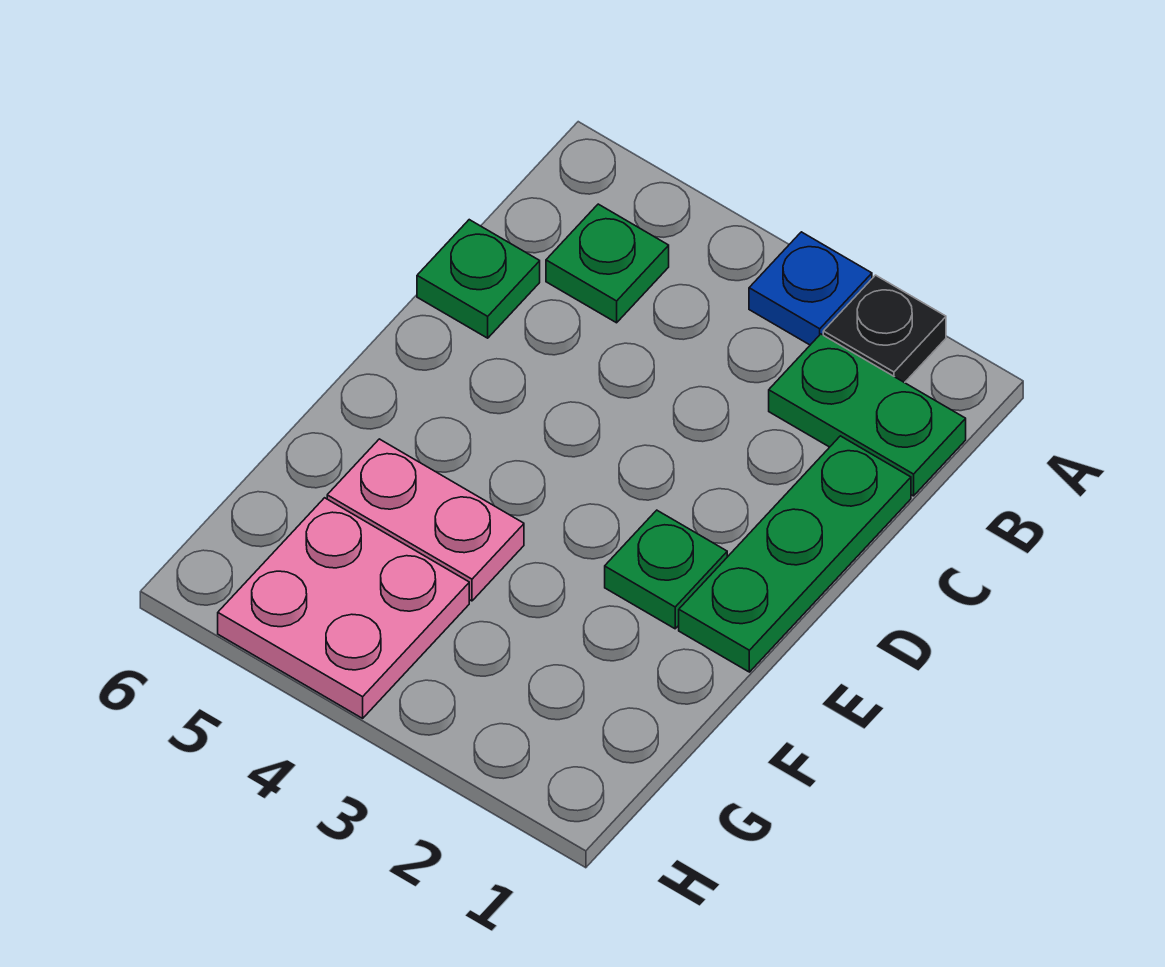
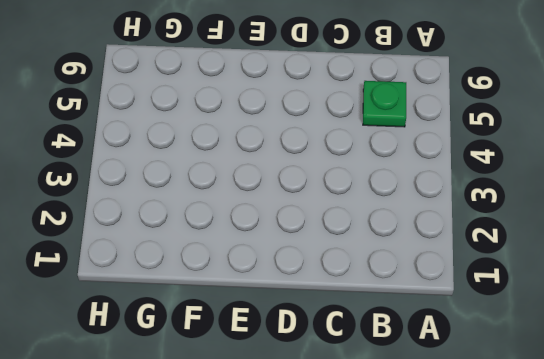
none -> black 1x1 plate [823,275,946,383]
none -> blue 1x1 plate [749,232,872,345]

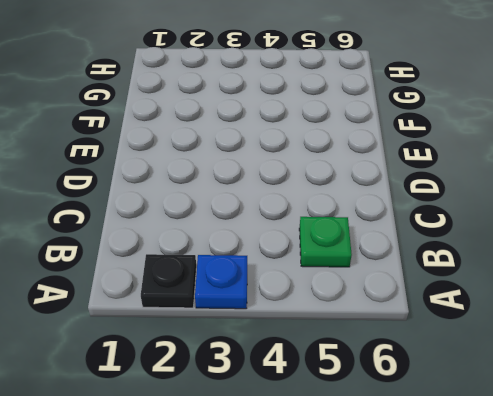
none -> green 1x2 plate [769,334,966,496]
none -> green 1x3 plate [679,436,911,672]

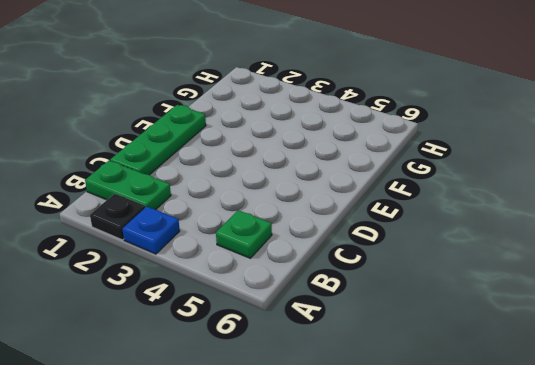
none -> green 1x1 plate [417,220,540,338]
none -> green 1x1 plate [605,510,727,629]

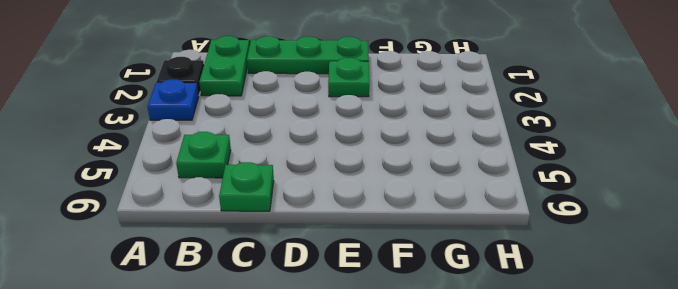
none -> pink 1x2 plate [327,439,524,601]
none -> pink 2x2 plate [218,498,469,718]

